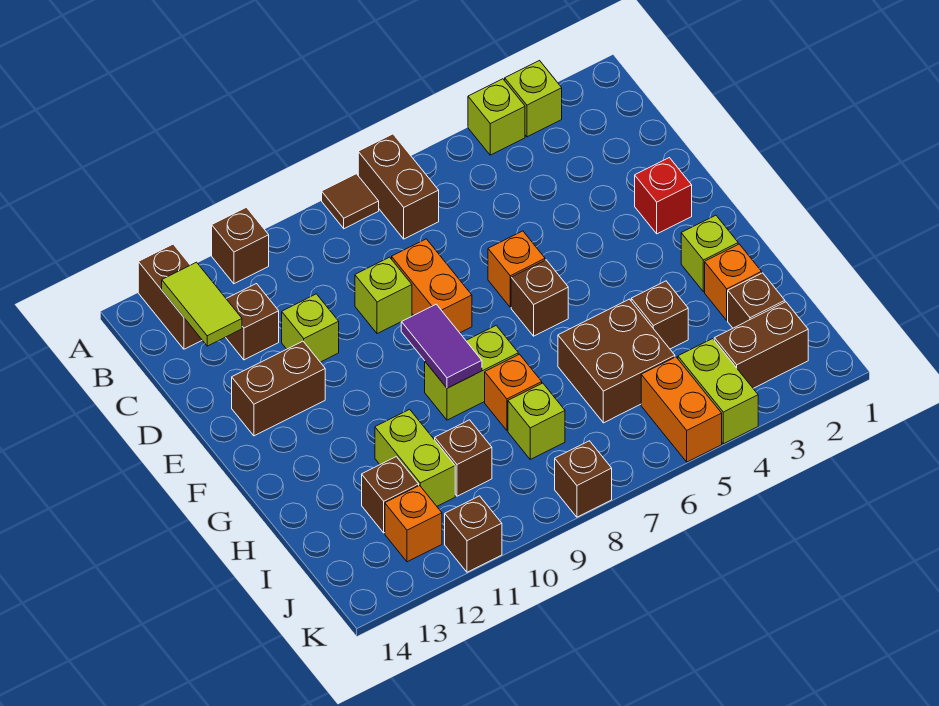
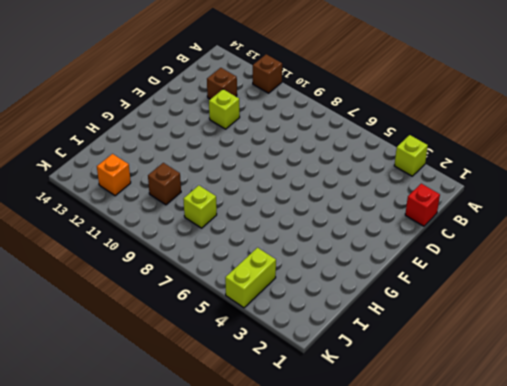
red 1x1 brick [405,184,440,226] -> red 1x1 brick moved to [635,158,692,234]
none -> lime 1x1 brick [468,79,525,155]
none -> brown 1x2 brick [358,134,439,239]
none -> brown 1x1 tile [322,174,379,229]
none -> brown 1x2 brick [138,244,202,349]

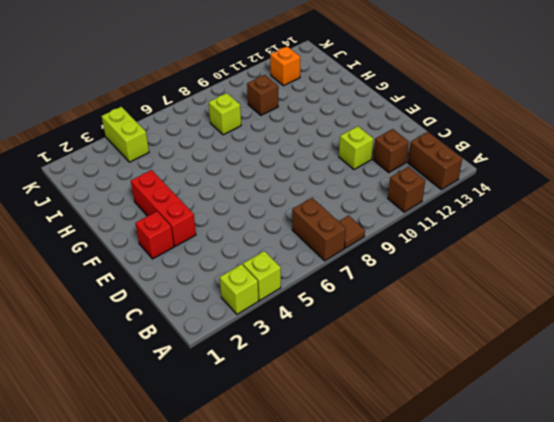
red 1x3 brick [131,170,196,246] -> none
none -> orange 1x2 brick [392,239,472,333]
none -> lime 1x1 brick [355,257,412,334]
none -> orange 1x1 brick [488,231,545,307]
none -> brown 1x2 brick [232,341,325,436]

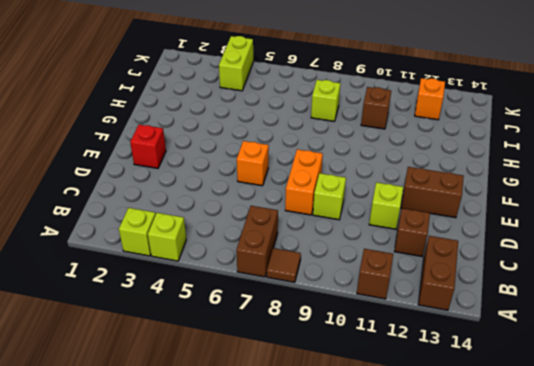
none -> brown 1x1 brick [511,260,568,336]
none -> lime 1x1 brick [681,215,738,292]
none -> lime 1x2 brick [425,326,518,420]
none -> orange 1x1 brick [705,244,762,320]

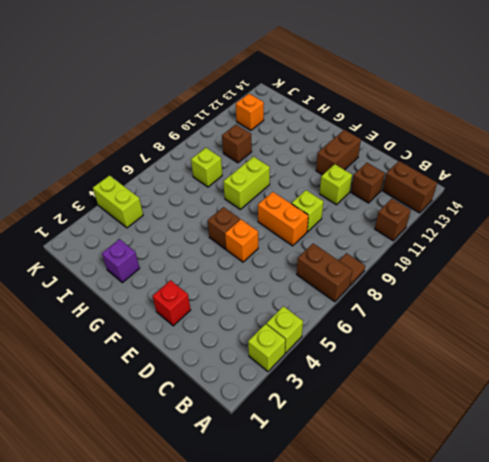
purple 1x1 brick [102,239,140,283] -> orange 1x1 brick [705,244,762,320]
none -> lime 1x1 brick [681,215,738,292]
none -> brown 1x1 brick [631,281,688,349]
none -> brown 2x2 brick [558,299,675,423]
none -> orange 1x1 brick [485,354,542,431]

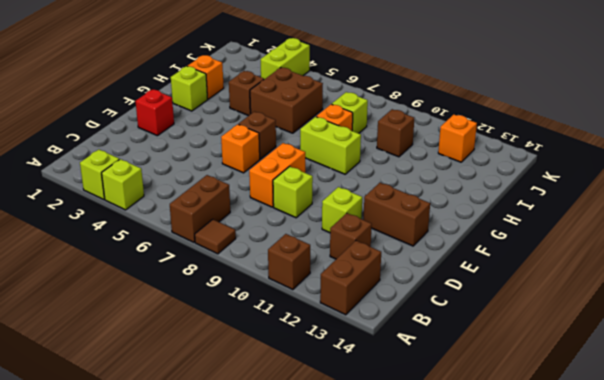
none -> lime 1x2 brick [375,409,455,506]
none -> brown 1x1 brick [728,273,785,328]
none -> brown 1x1 brick [362,457,419,533]
none -> brown 1x2 brick [714,302,808,388]

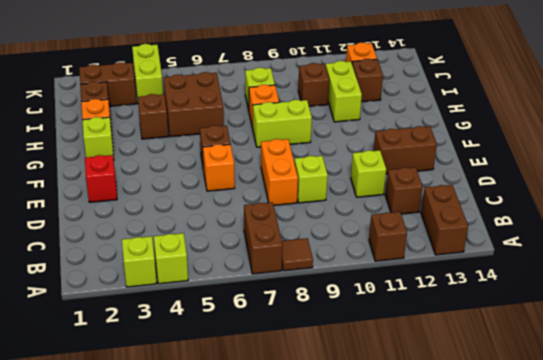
none -> orange 1x2 brick [641,357,722,462]
none -> brown 1x1 brick [555,441,612,517]
none -> brown 1x1 brick [445,496,502,572]
none -> lime 1x2 tile [162,262,242,346]

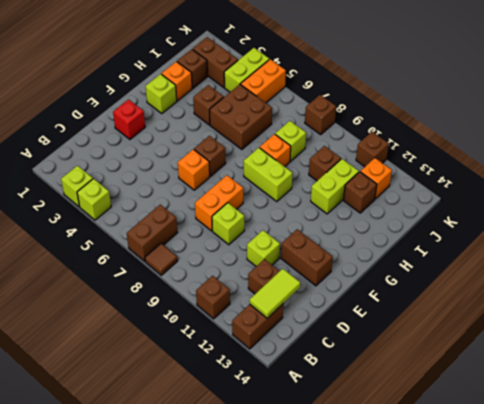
none -> purple 1x2 tile [401,304,482,388]

